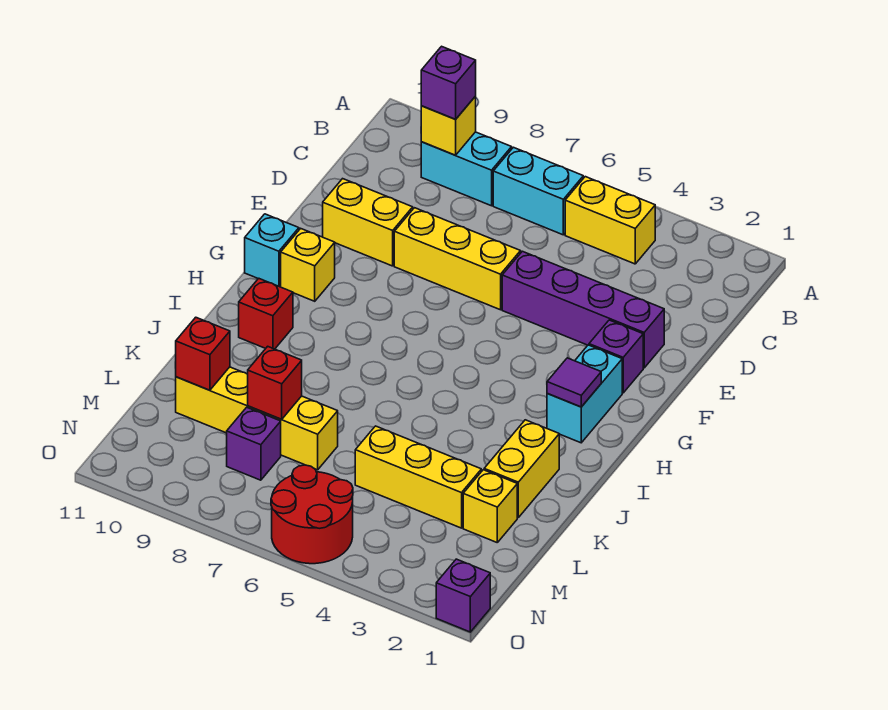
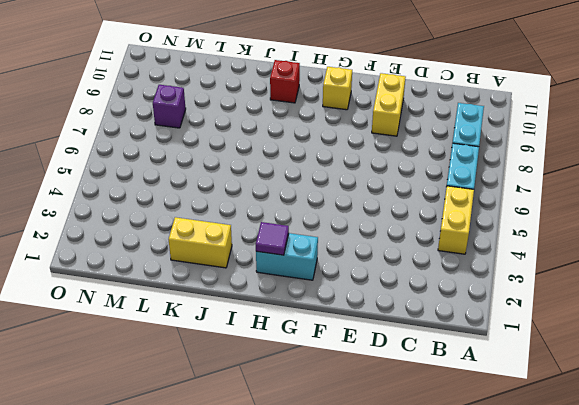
none -> purple 1x4 brick [502,251,664,368]
none -> yellow 1x3 brick [394,208,521,310]
none -> purple 1x1 brick [589,320,643,393]

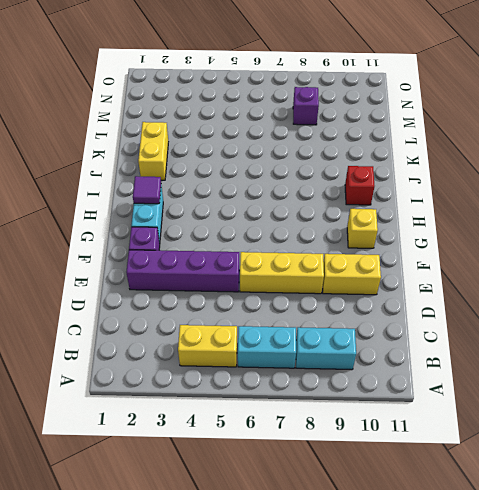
none -> cyan 1x1 brick [245,214,299,286]
none -> yellow 1x1 brick [463,470,517,542]
none -> yellow 1x3 brick [355,426,481,528]

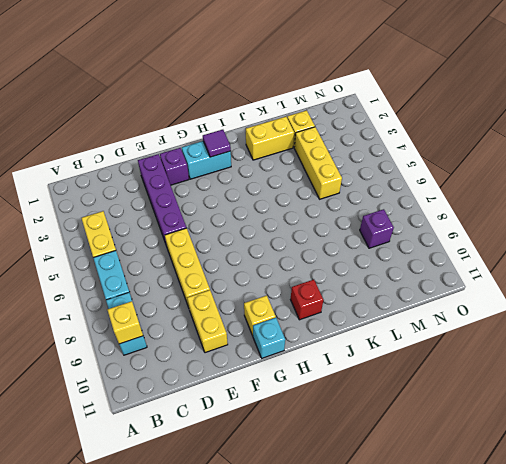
none -> yellow 1x4 brick [176,367,338,470]
none -> red 2x2 round brick [271,465,353,564]
none -> purple 1x1 brick [436,559,490,632]

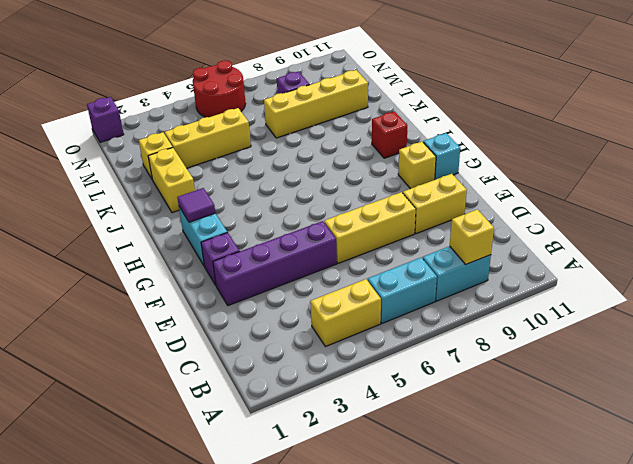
none -> red 1x1 brick [248,346,302,419]
none -> red 1x1 brick [175,317,230,390]
none -> purple 1x1 brick [421,46,476,119]

